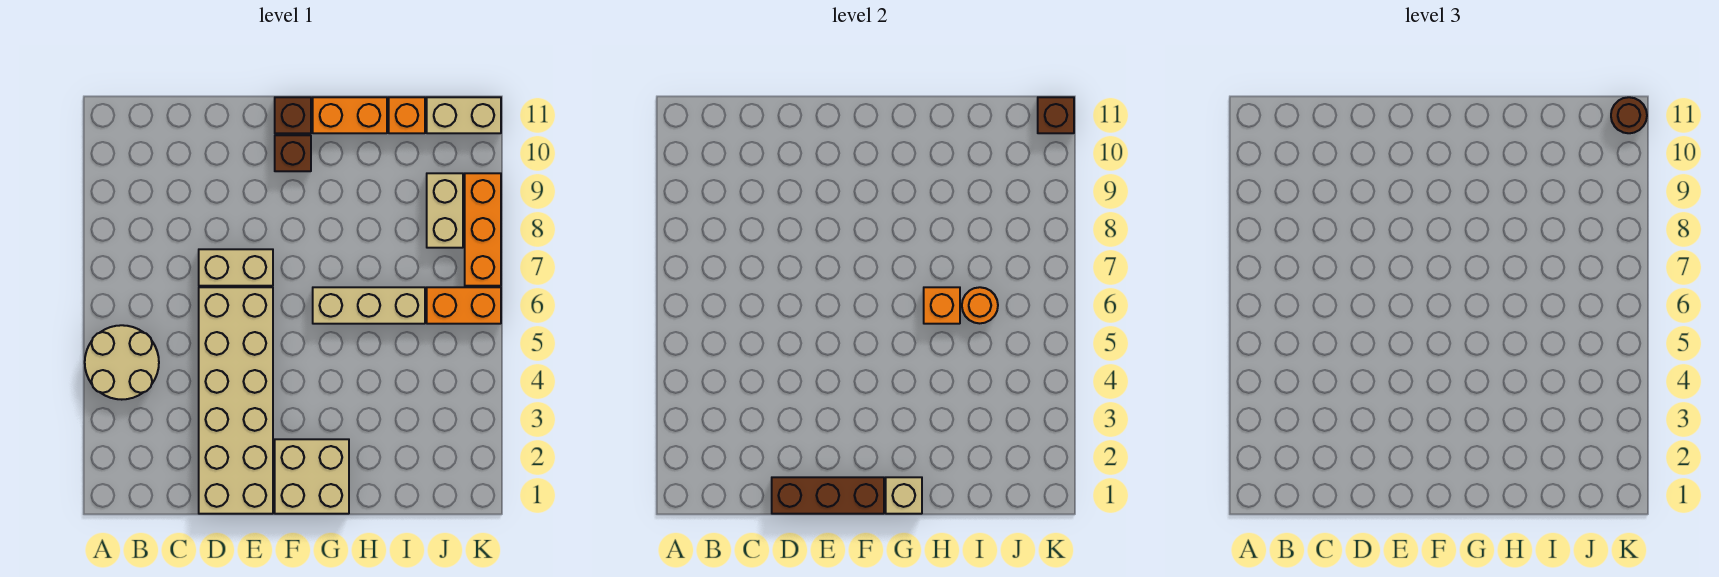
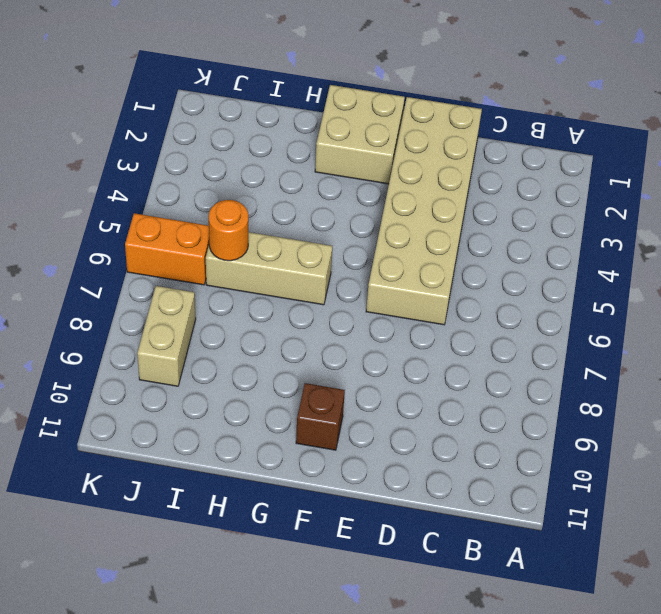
none -> tan 2x2 round brick [85,325,159,400]
none -> tan 1x2 brick [199,249,273,286]
none -> brown 1x1 brick [275,97,311,133]

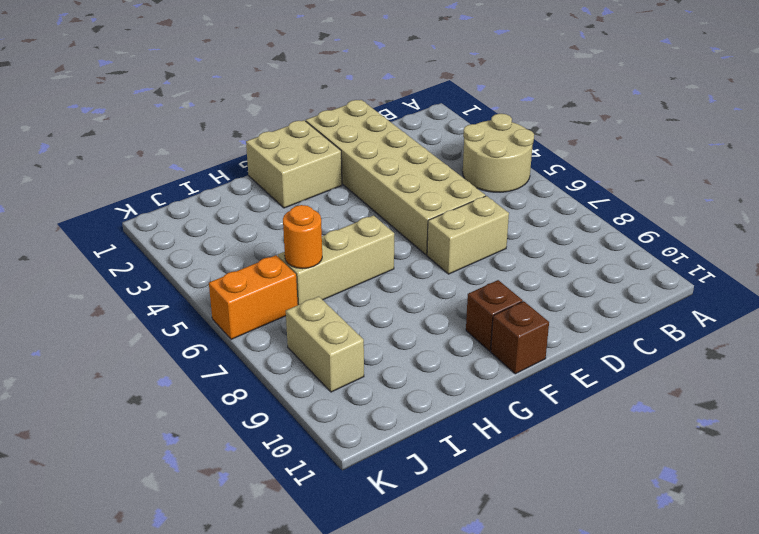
none -> orange 1x2 brick [313,97,387,133]
none -> orange 1x1 brick [389,97,425,133]
none -> tan 1x2 brick [427,97,501,133]

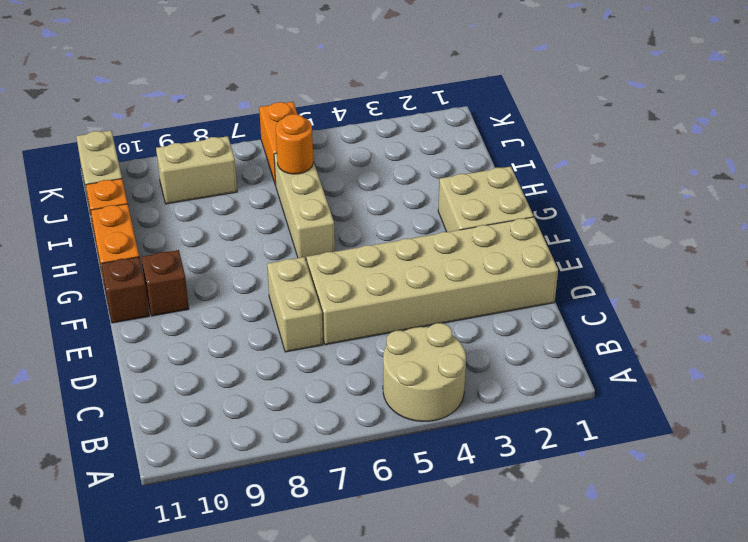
none -> orange 1x3 brick [465,173,501,286]
none -> brown 1x3 brick [772,477,884,514]
none -> tan 1x1 brick [886,477,922,514]

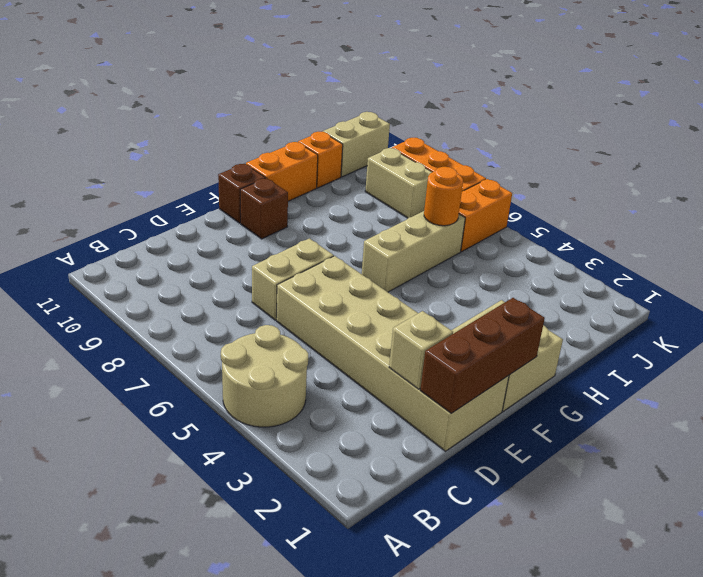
tan 1x1 brick [389,311,453,389] -> tan 1x1 brick moved to [886,477,922,514]
none -> orange 1x1 brick [924,287,960,324]
none -> brown 1x1 brick [1038,97,1074,133]
none -> brown 1x1 round brick [1611,97,1647,133]

